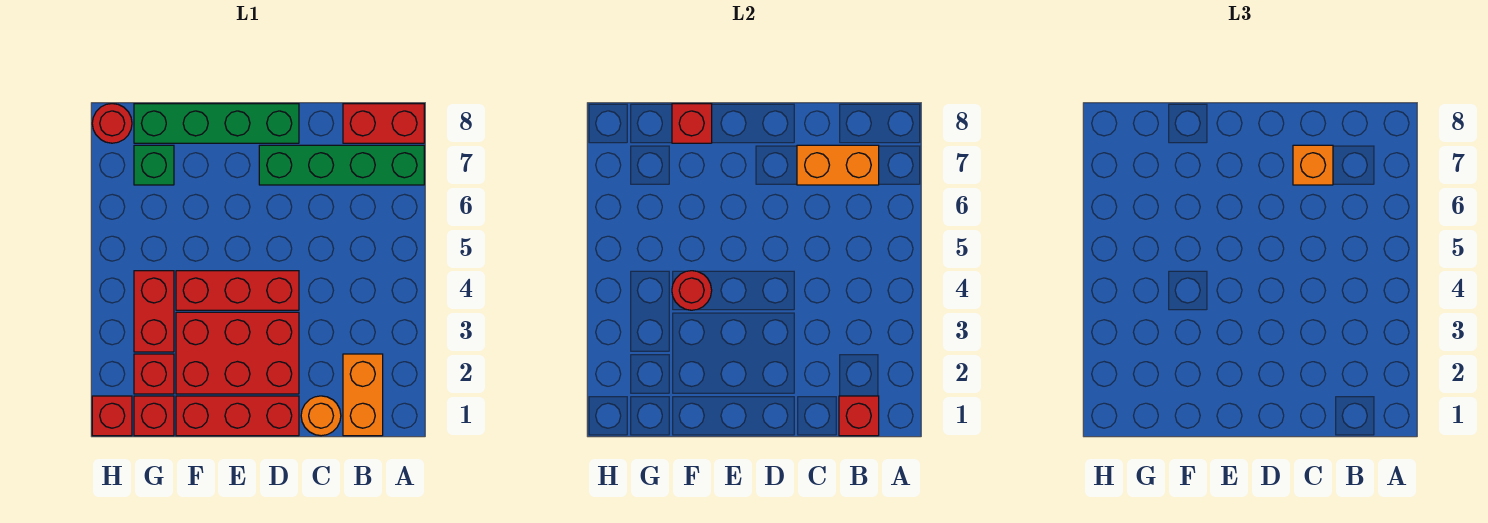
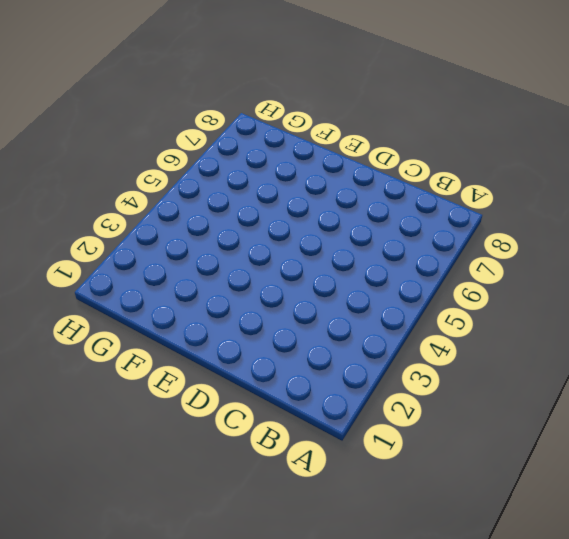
none -> green 1x4 brick [259,145,424,185]
none -> red 1x2 brick [343,104,424,143]
none -> orange 1x2 brick [343,354,383,436]

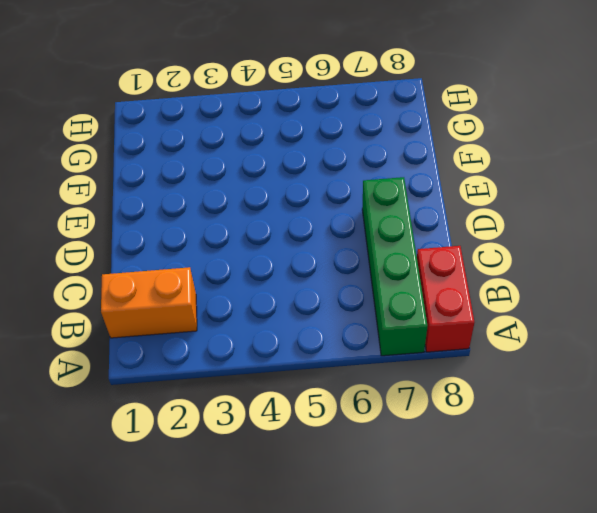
none -> orange 1x1 round brick [301,396,341,436]
none -> red 1x3 brick [176,396,299,436]
none -> red 2x3 brick [176,312,299,394]

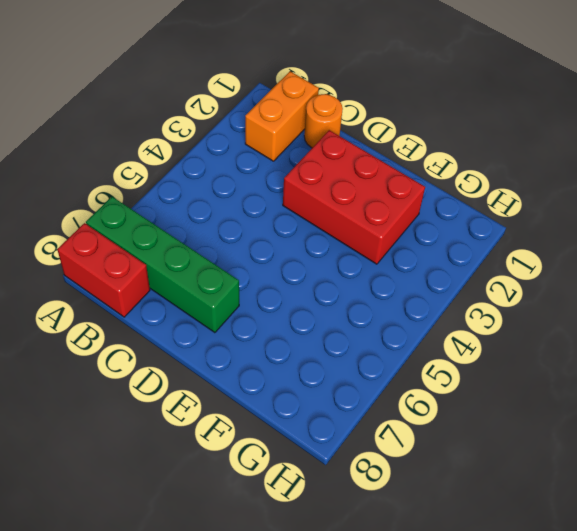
none -> red 1x3 brick [176,396,299,436]
none -> red 1x3 brick [176,271,299,310]
none -> green 1x4 brick [134,104,299,143]

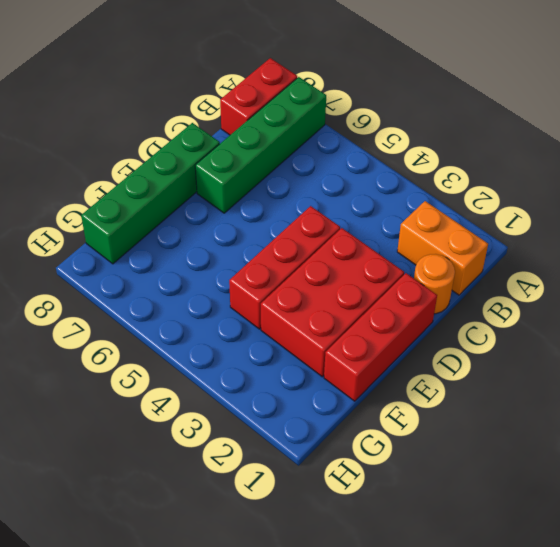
none -> red 1x1 brick [134,396,174,436]
none -> red 1x1 brick [134,354,174,394]
none -> red 1x2 brick [134,271,174,352]

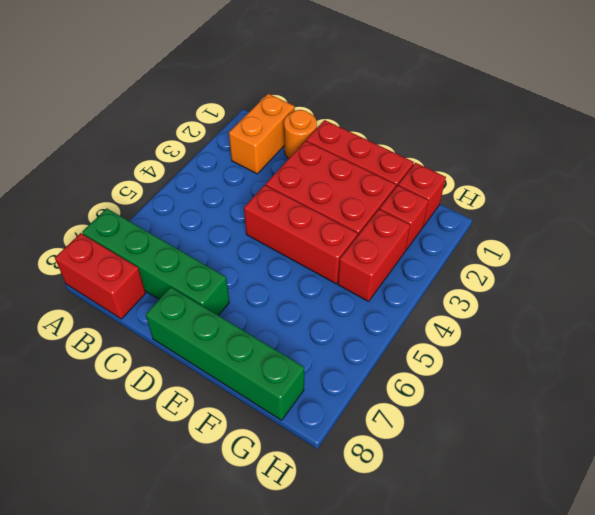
none -> green 1x1 brick [134,145,174,185]
none -> red 1x1 brick [92,396,132,436]
none -> red 1x1 round brick [92,104,132,143]

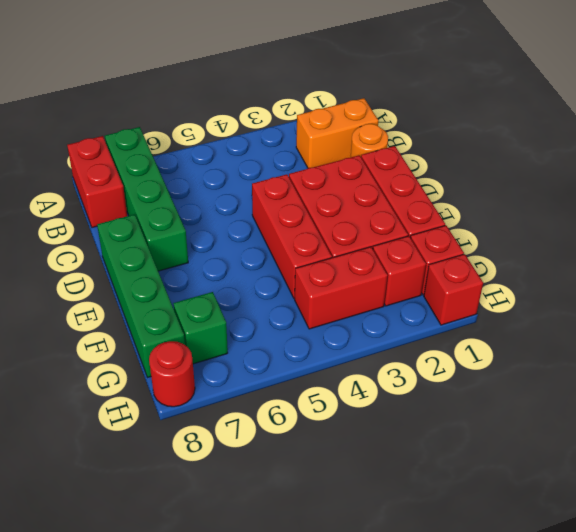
none -> red 1x1 brick [839,396,879,436]
none -> orange 1x2 brick [797,145,879,185]
none -> red 1x1 round brick [672,271,712,310]

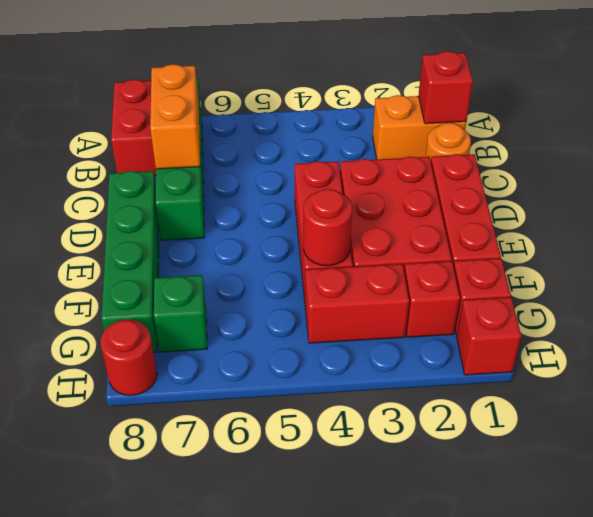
none -> red 1x1 brick [672,104,712,143]
none -> orange 1x1 brick [1293,145,1333,185]

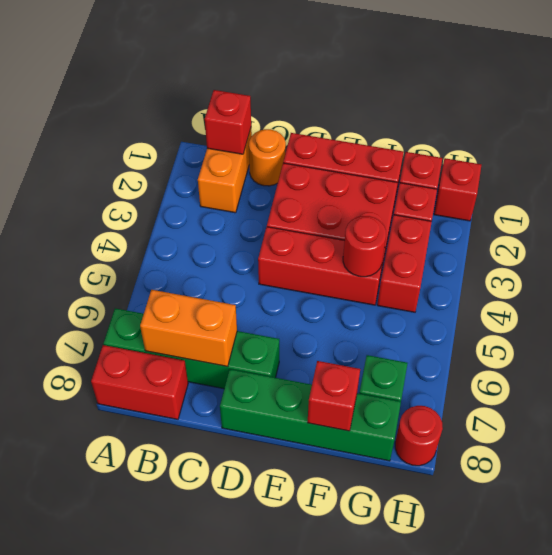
none -> orange 1x1 brick [1293,145,1333,185]

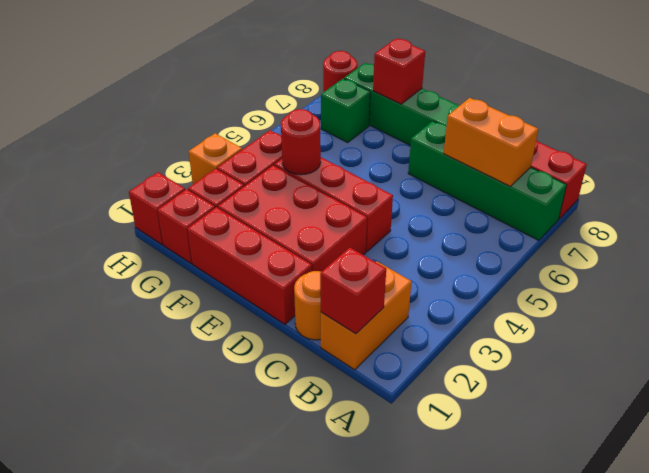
orange 1x1 brick [189,133,242,184] -> orange 1x1 brick moved to [1293,145,1333,185]

